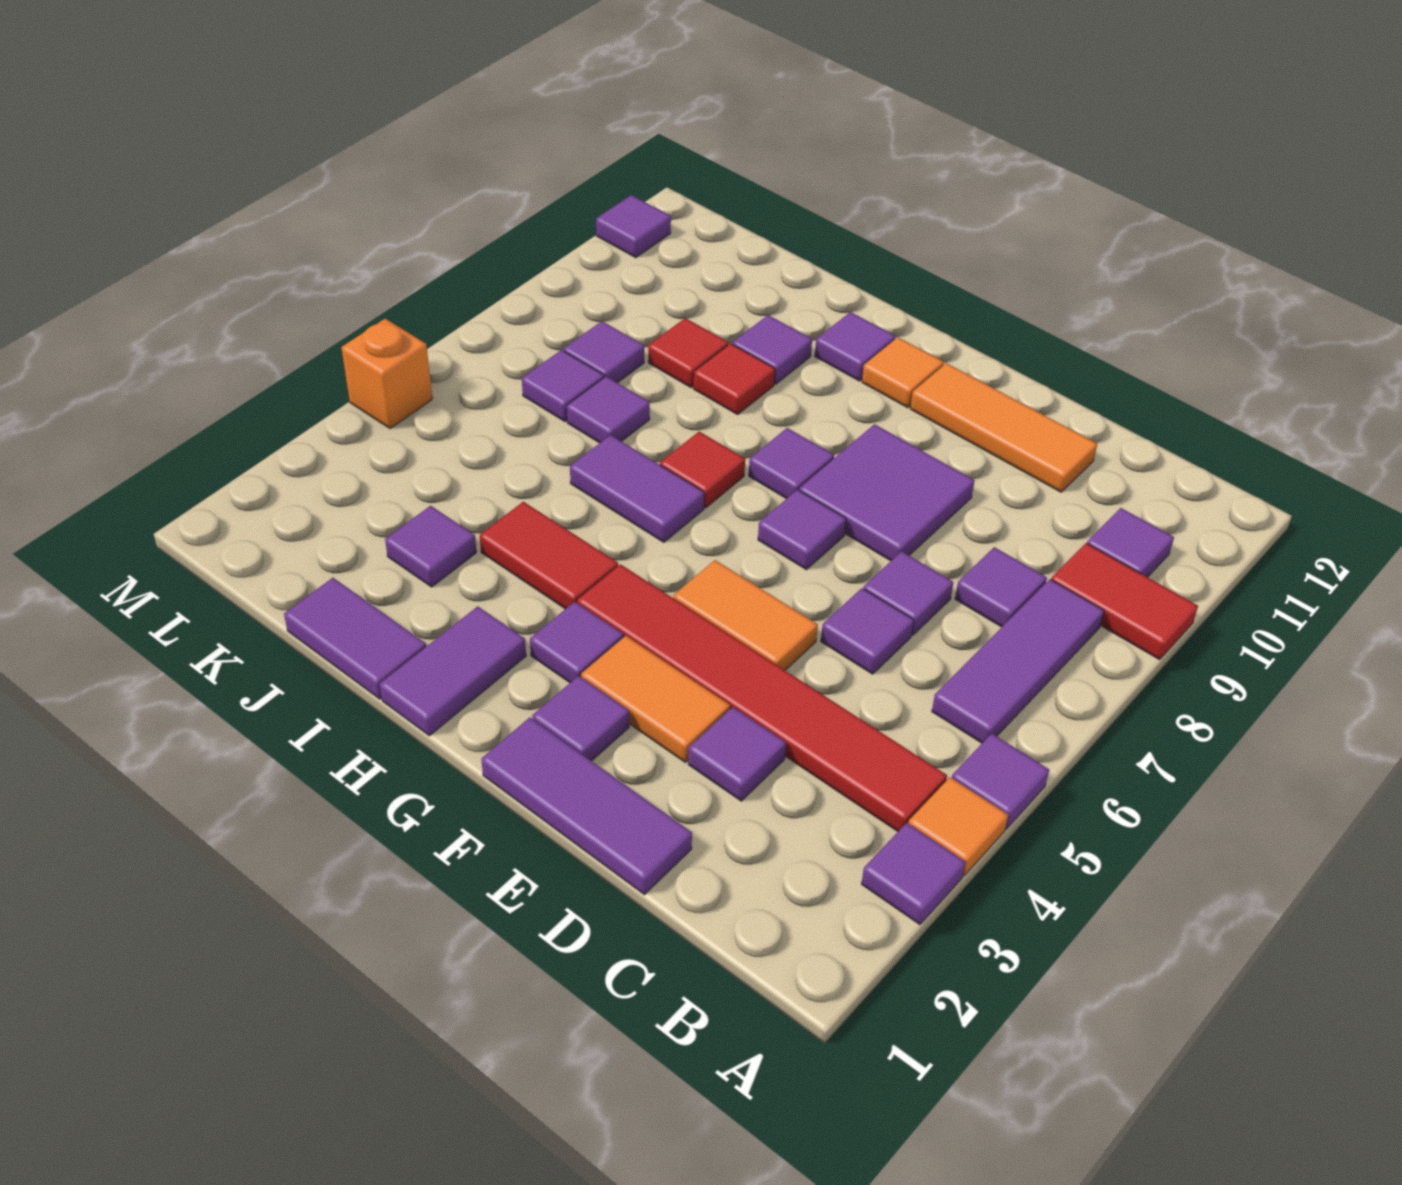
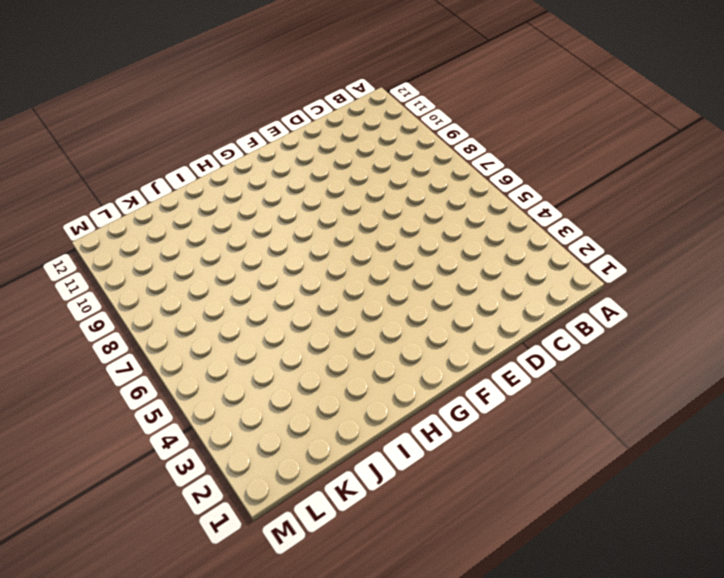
none -> purple 1x1 tile [861,823,966,925]
none -> orange 1x1 tile [908,777,1008,876]
none -> purple 1x1 tile [952,734,1049,829]
none -> red 1x2 tile [1051,543,1198,660]

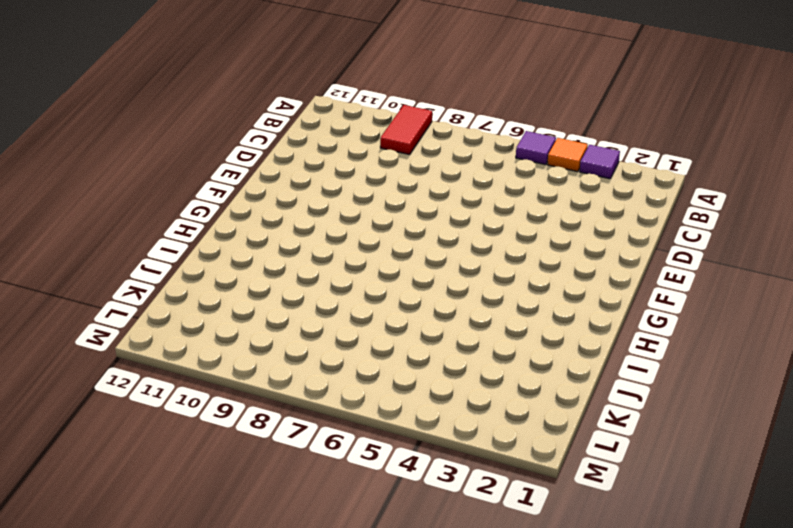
none -> red 1x6 tile [577,564,947,832]
none -> purple 1x3 tile [932,579,1104,743]
none -> purple 1x1 tile [1087,508,1174,577]
none -> purple 1x1 tile [955,547,1047,627]

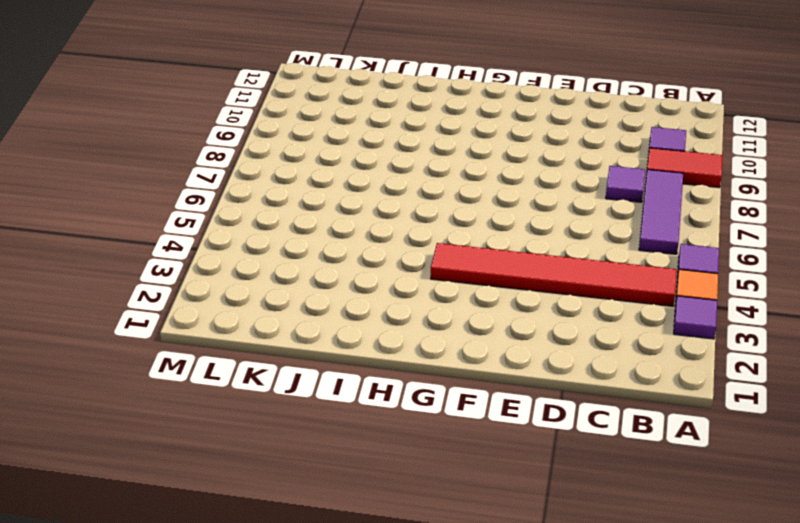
none -> purple 1x3 tile [481,717,692,895]
none -> purple 1x1 tile [688,707,786,801]
none -> purple 1x1 tile [821,588,914,674]
none -> purple 1x1 tile [864,551,953,635]

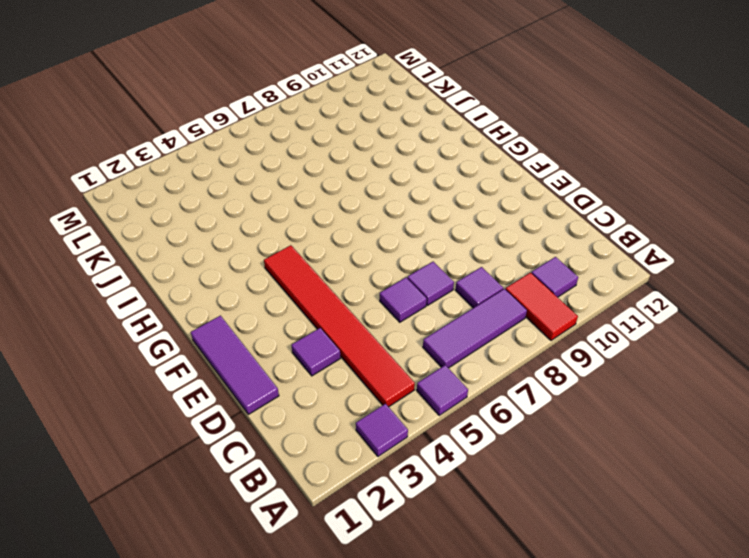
none -> orange 1x1 tile [908,777,1008,876]
none -> orange 1x3 tile [910,363,1097,492]
none -> orange 1x2 tile [581,636,730,763]
none -> orange 1x2 tile [673,560,818,670]

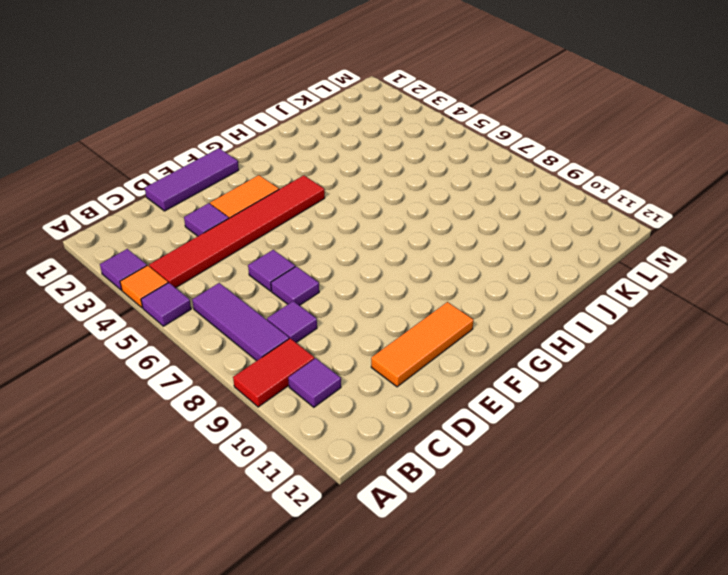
none -> orange 1x2 tile [673,560,818,670]
none -> purple 2x2 tile [799,424,974,561]
none -> purple 1x1 tile [532,676,629,761]
none -> purple 1x1 tile [758,490,846,570]

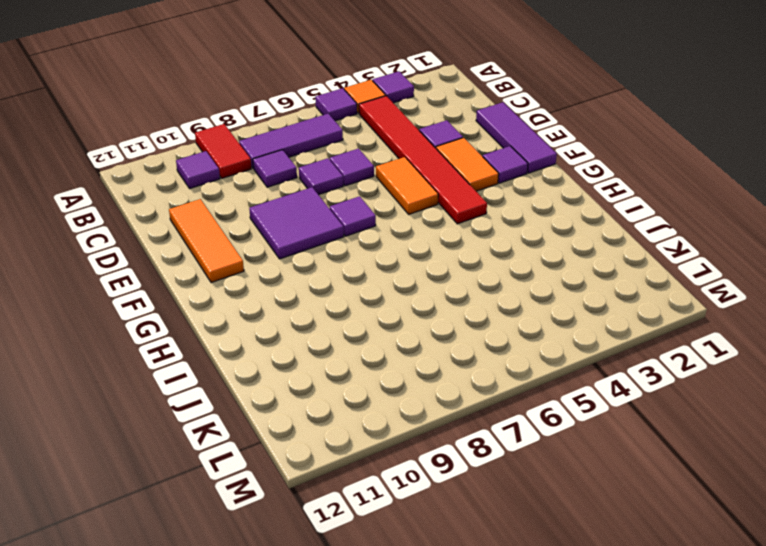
none -> purple 1x1 tile [530,602,623,683]
none -> purple 1x1 tile [749,428,834,499]
none -> orange 1x1 tile [862,337,944,408]
none -> purple 1x2 tile [380,606,526,736]

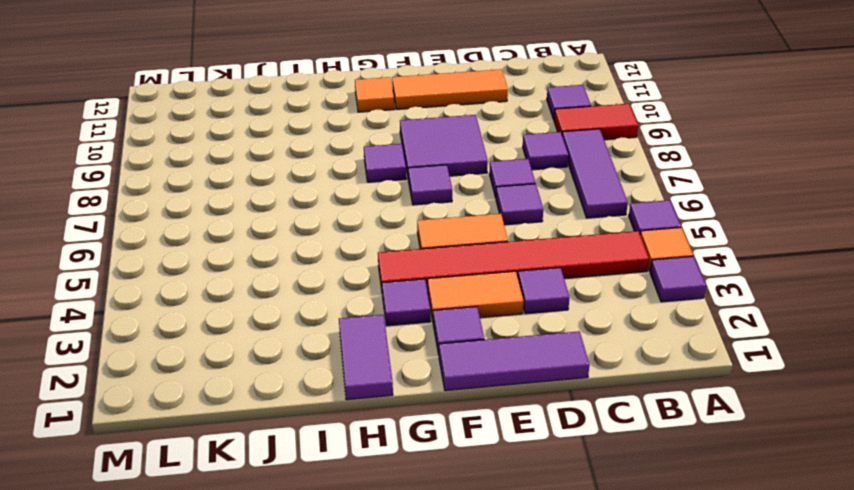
none -> red 1x2 tile [480,502,618,609]
none -> purple 1x2 tile [570,435,704,542]
none -> red 1x1 tile [660,432,745,508]
none -> purple 1x1 tile [815,312,895,381]

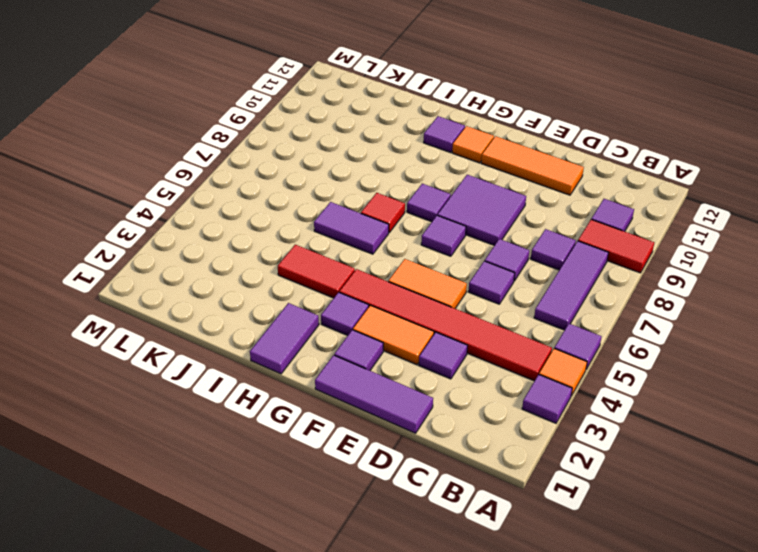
none -> purple 1x2 tile [284,578,426,699]
none -> red 1x1 tile [693,344,775,415]
none -> purple 1x1 tile [732,315,812,384]
none -> purple 1x1 tile [385,506,477,587]

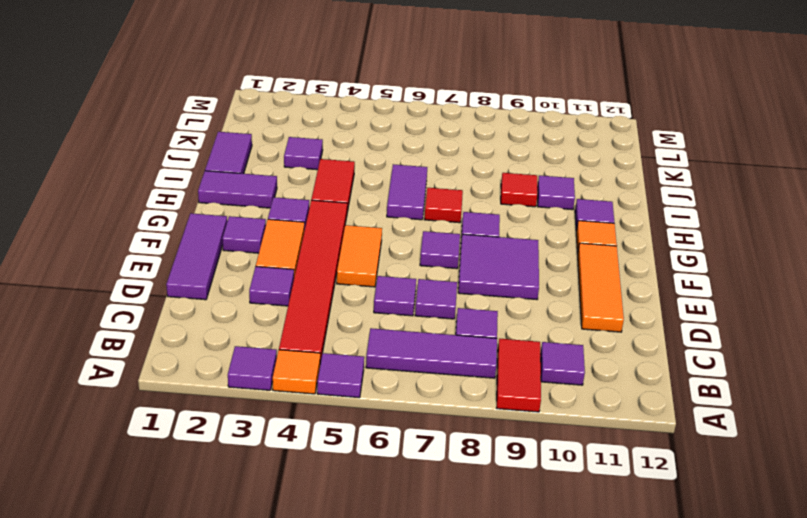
none -> purple 1x1 tile [567,376,650,443]
none -> red 1x1 tile [648,318,728,388]
none -> purple 1x1 tile [522,350,604,422]
none -> purple 1x1 tile [563,321,644,383]

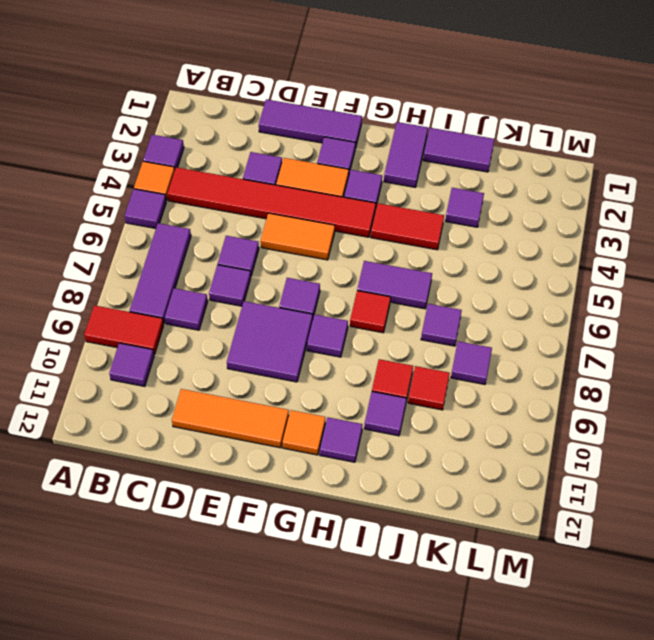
none -> purple 1x1 tile [522,350,604,422]
none -> orange 1x1 brick [341,319,432,429]
none -> purple 1x1 tile [596,195,671,258]

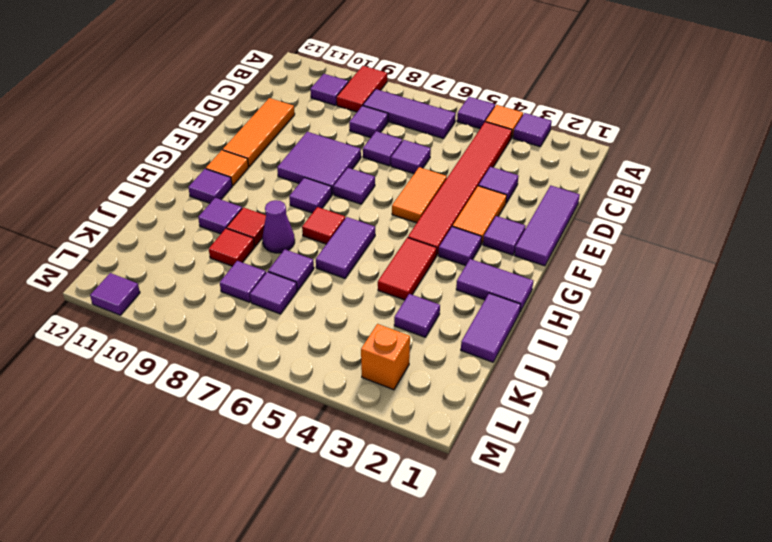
purple 1x1 cone [262,200,295,253] -> none
orange 1x1 brick [361,324,410,390] -> orange 1x1 brick moved to [341,319,432,429]

